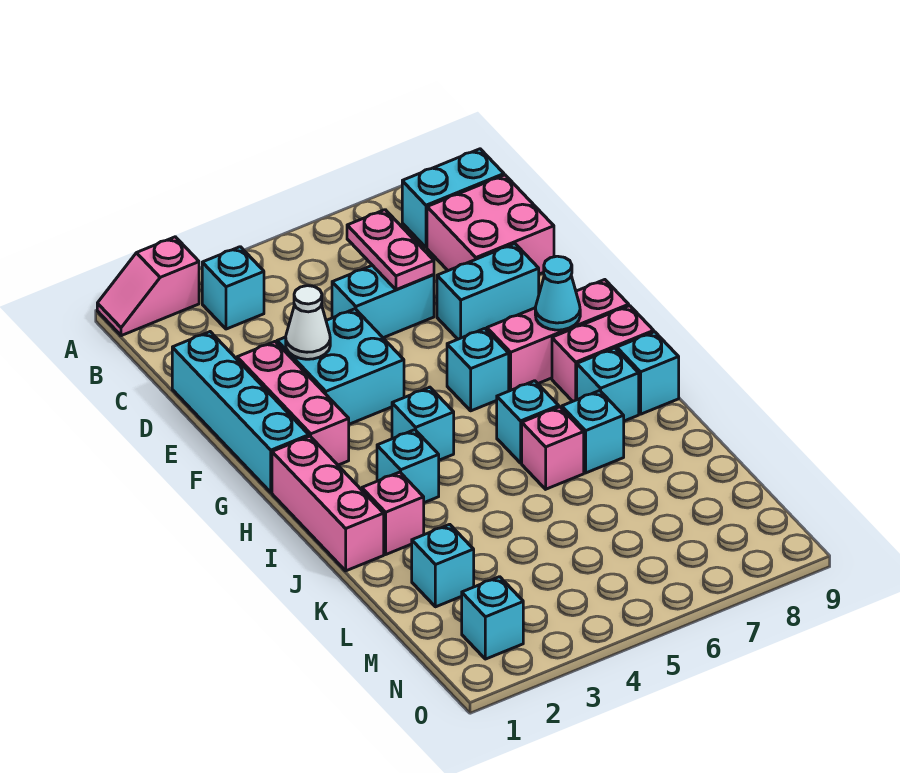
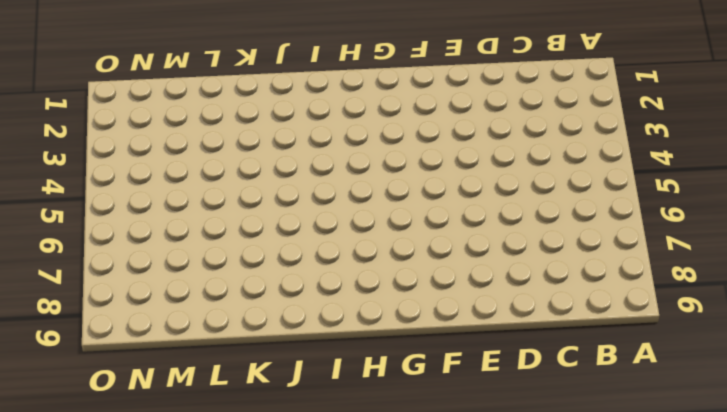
none -> pink 1x2 slope [97,237,199,336]
none -> cyan 1x1 brick [202,247,264,329]
none -> cyan 1x2 brick [402,149,504,248]

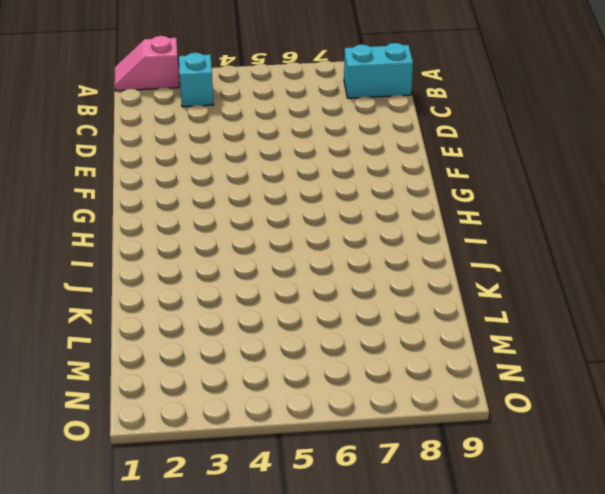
none -> pink 2x2 brick [427,175,554,274]
none -> cyan 1x4 brick [172,332,309,492]
none -> cyan 1x2 brick [332,265,434,338]

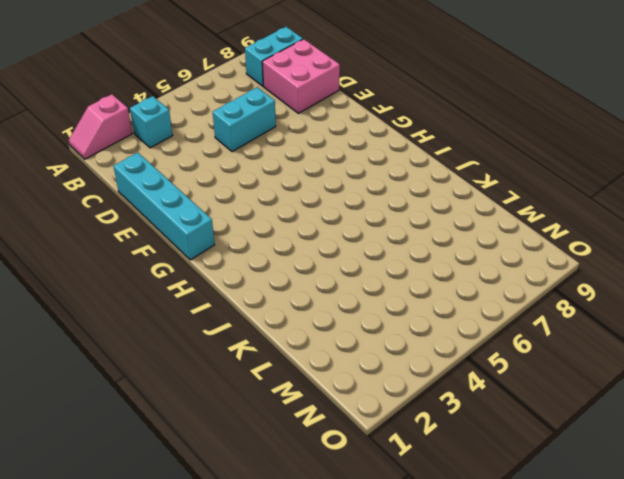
none -> pink 1x3 brick [237,342,349,465]
none -> cyan 2x2 brick [277,309,404,424]
none -> cyan 1x2 brick [437,244,539,339]

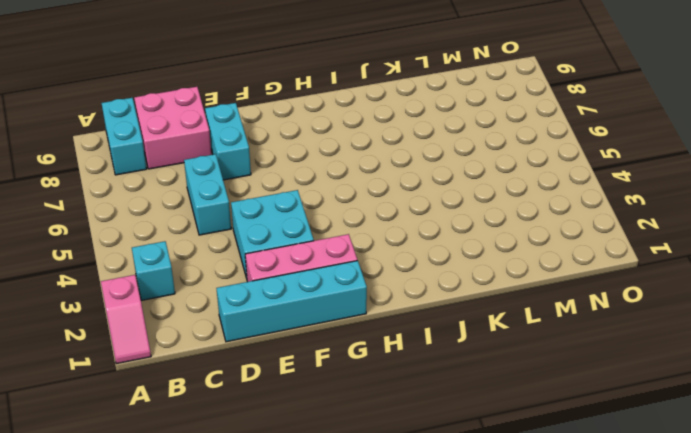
none -> cyan 1x1 brick [447,329,509,411]
none -> pink 1x3 brick [487,280,629,391]
none -> pink 1x3 brick [272,436,384,571]

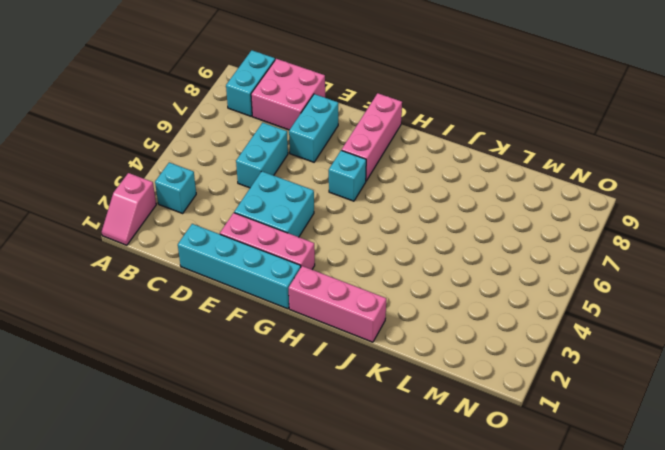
none -> cyan 1x1 brick [392,387,454,460]
none -> pink 1x2 brick [552,306,654,401]
none -> cyan 1x1 brick [377,430,439,503]

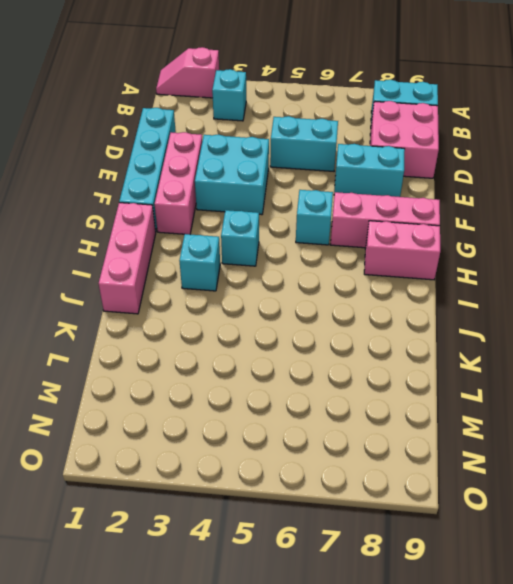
none -> cyan 1x1 brick [497,381,559,463]
none -> cyan 1x1 brick [577,348,639,421]
none -> cyan 1x1 brick [617,332,679,414]

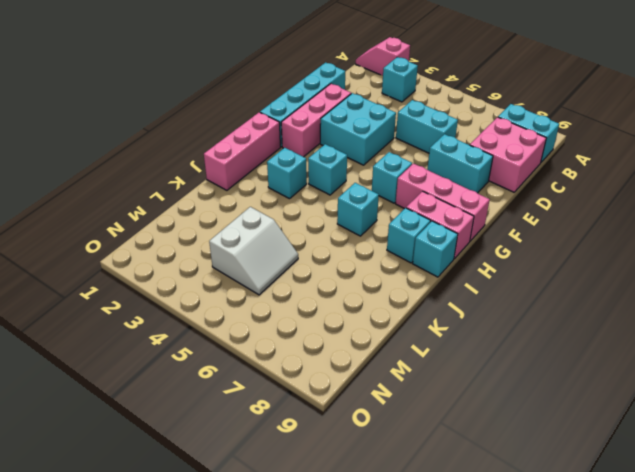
white 2x2 slope [209,207,298,295] -> none
none -> pink 1x1 brick [362,472,424,554]
none -> pink 1x1 brick [522,407,584,489]
none -> cyan 1x1 brick [562,391,624,473]

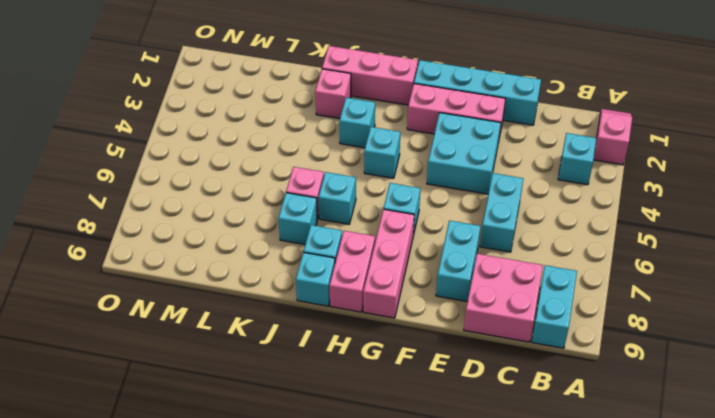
none -> cyan 1x1 brick [412,524,474,607]
none -> cyan 1x1 brick [462,577,523,659]
none -> pink 1x2 plate [347,210,434,290]

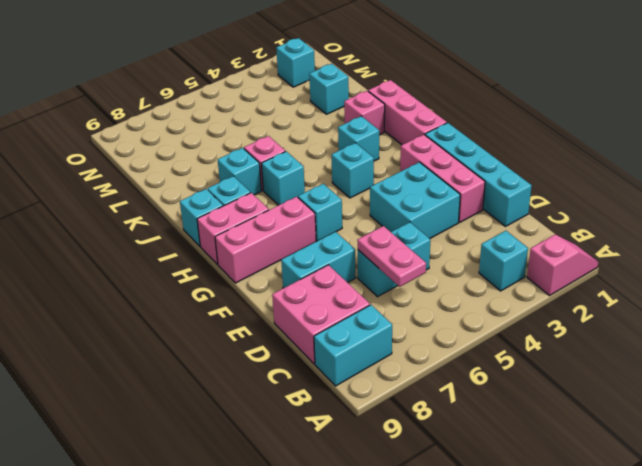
none -> white 1x1 cone [286,286,330,359]
none -> cyan 1x1 cone [535,256,580,330]

